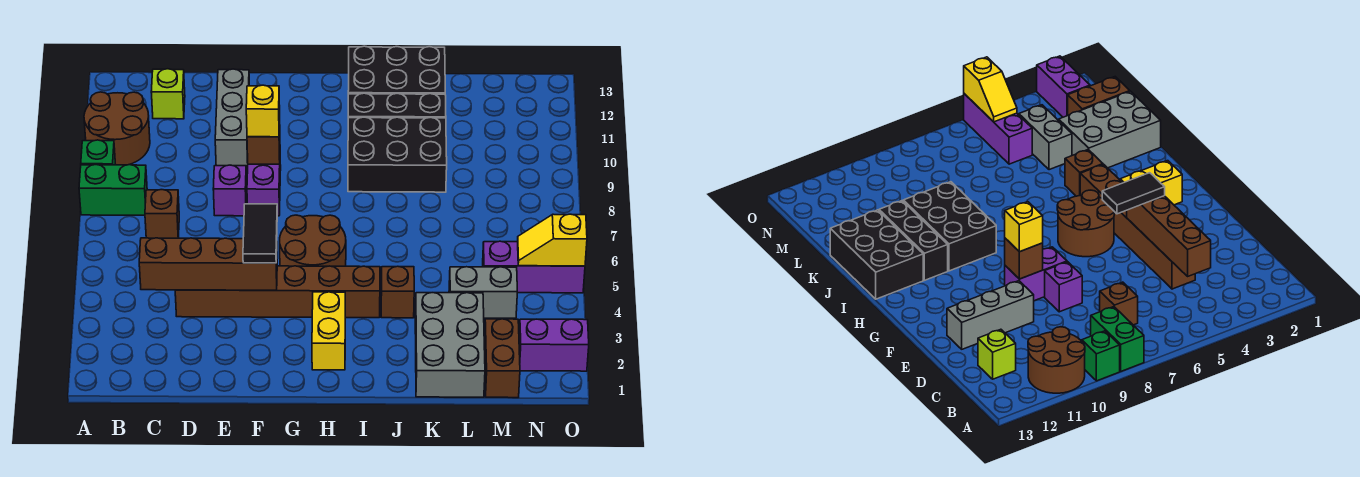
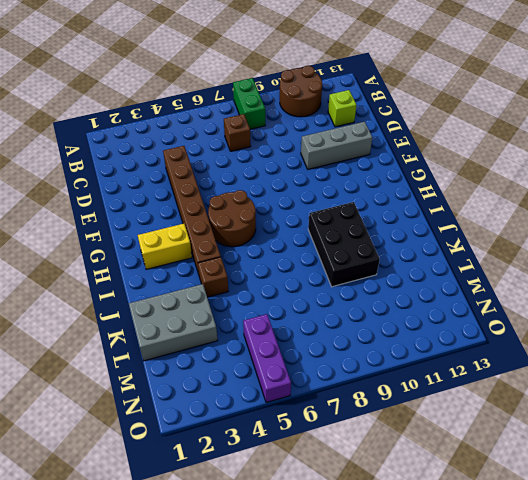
none -> green 1x1 brick [81,140,116,165]
none -> purple 1x1 brick [213,165,247,216]
none -> purple 1x2 brick [247,164,281,216]

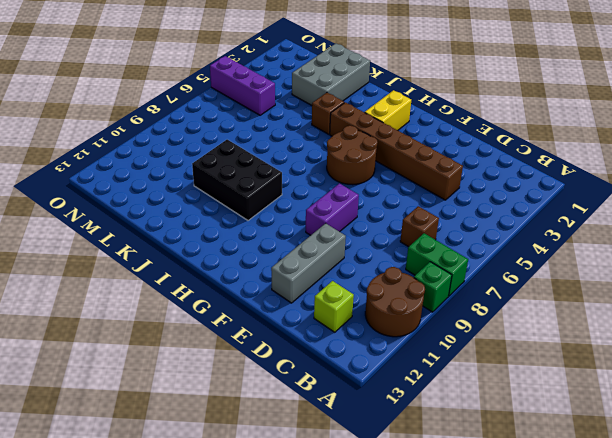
none -> purple 1x1 brick [213,165,247,216]
none -> black 1x3 brick [348,93,446,118]
none -> black 2x3 brick [348,46,445,94]

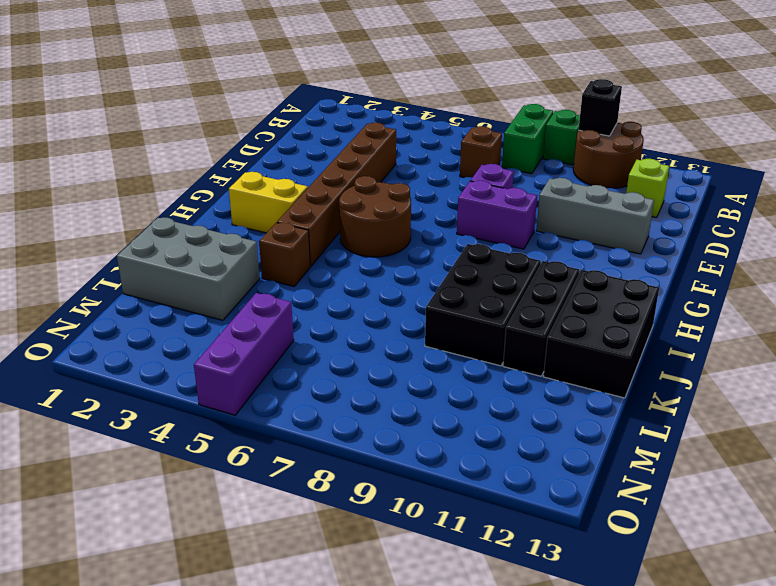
black 1x1 brick [579,79,622,136] -> none
none -> grey 1x2 brick [449,267,517,318]
none -> brown 1x2 brick [484,319,520,398]
none -> purple 1x2 brick [519,319,589,371]

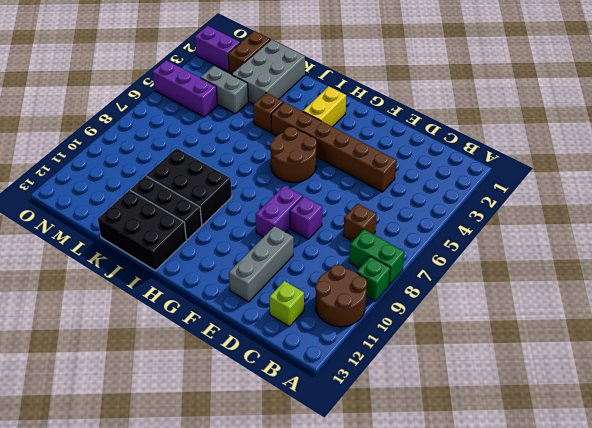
none -> brown 1x4 brick [139,238,277,290]
none -> brown 1x1 brick [247,121,280,164]
none -> yellow 1x2 slope [518,214,587,266]

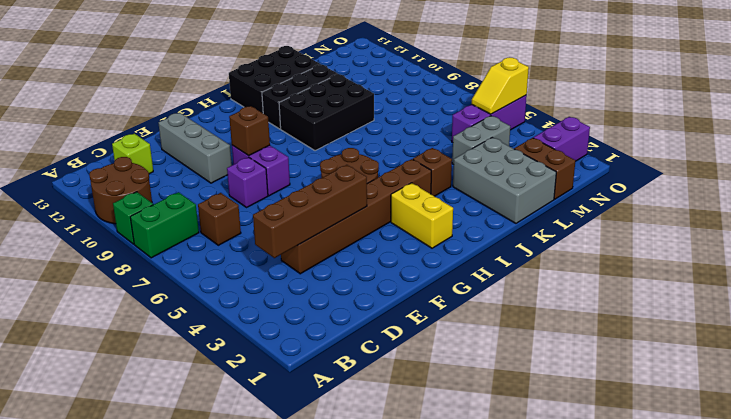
none -> black 1x2 tile [243,204,277,263]
none -> yellow 1x1 brick [246,85,280,137]

